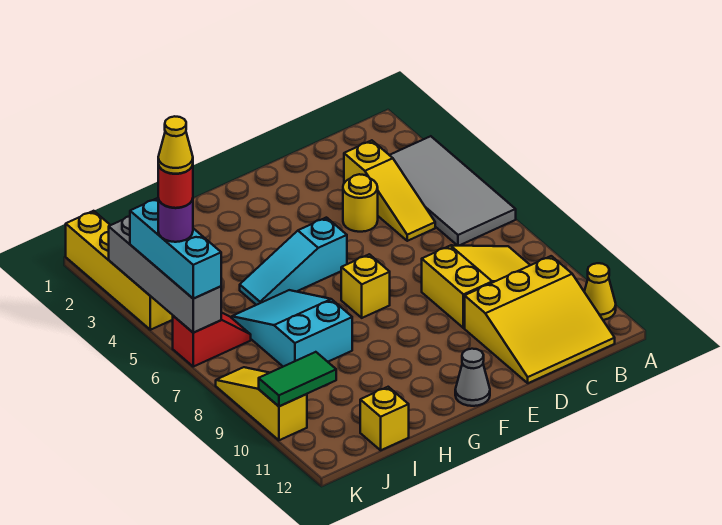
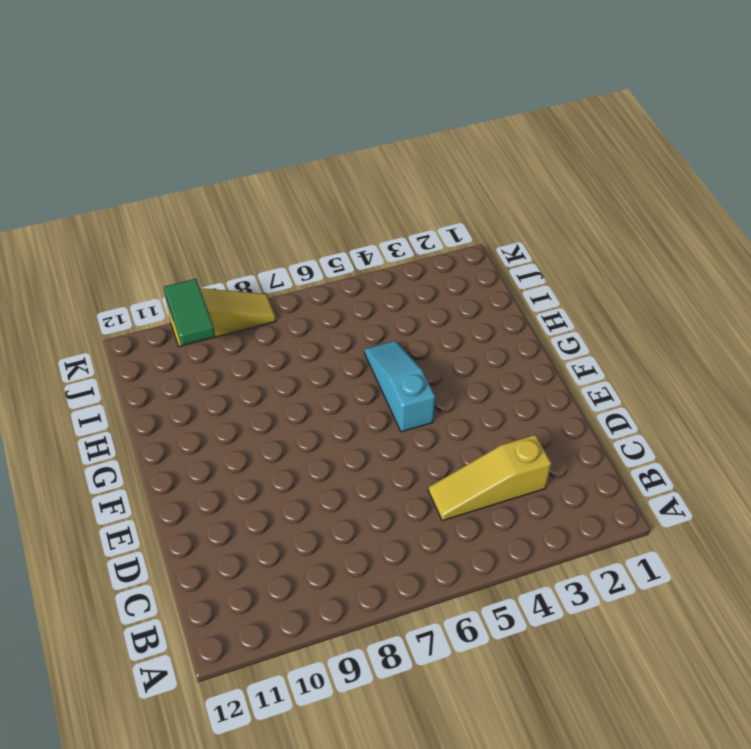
none -> grey 2x4 tile [390,136,516,246]
none -> yellow 1x1 cone [584,263,616,320]
none -> yellow 2x3 slope [422,245,530,328]

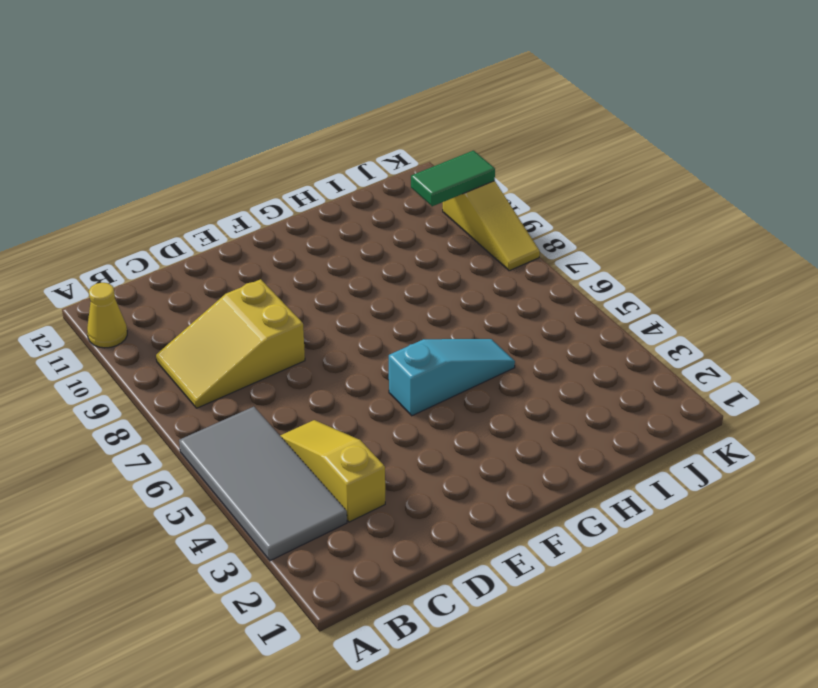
none -> yellow 3x3 slope [465,256,615,383]
none -> yellow 1x1 round brick [343,174,378,232]
none -> yellow 1x1 brick [341,254,390,318]

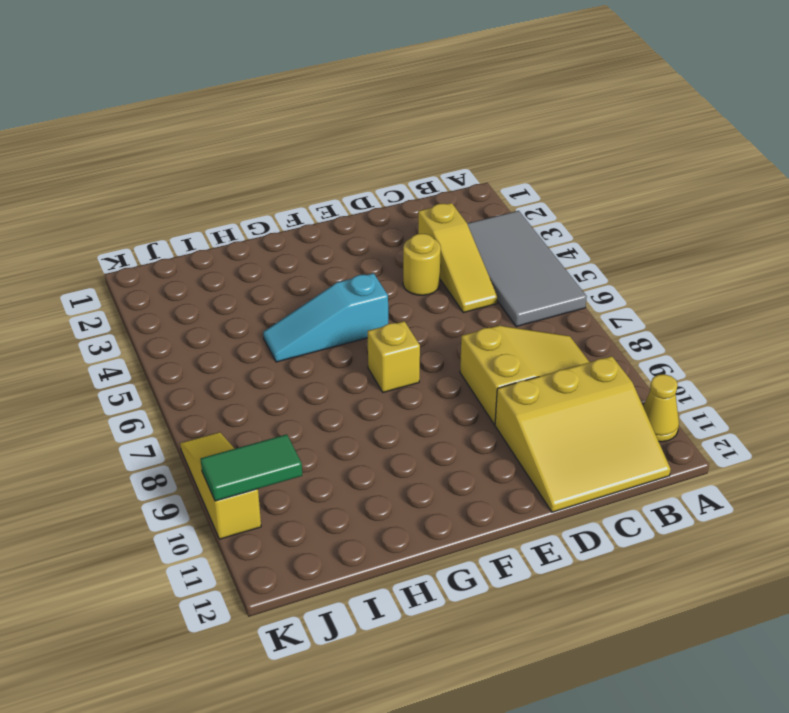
none -> grey 1x1 cone [455,349,490,406]
none -> cyan 2x3 slope [232,290,352,367]
none -> yellow 1x1 brick [360,387,409,450]

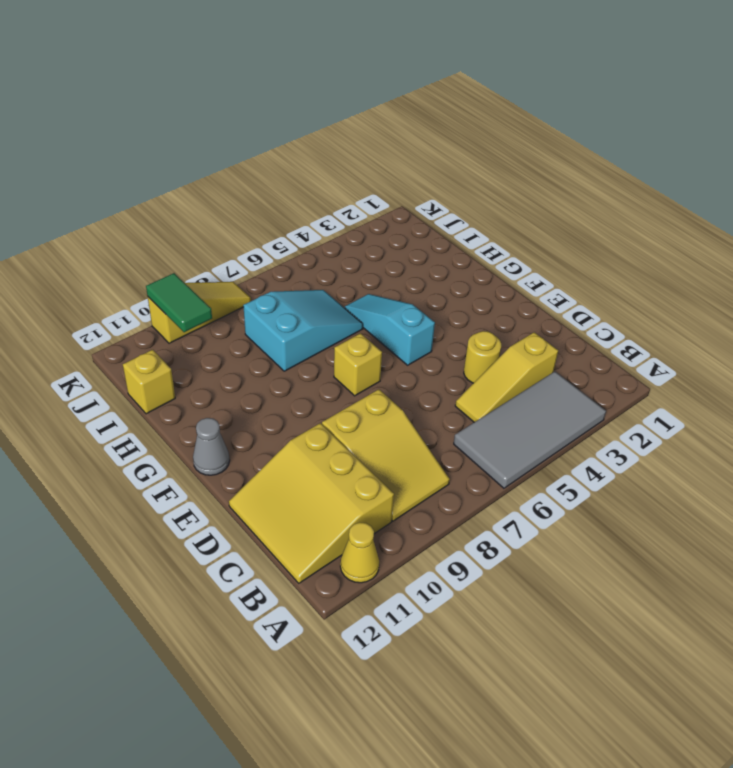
none -> red 1x2 slope [173,312,251,367]
none -> yellow 1x4 brick [66,211,173,330]
none -> grey 1x4 brick [109,216,221,333]

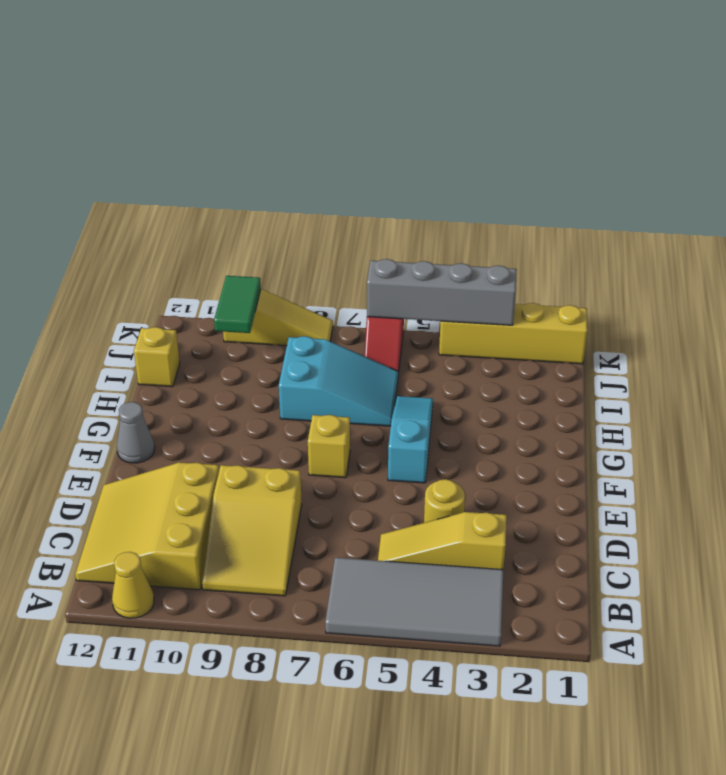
none -> cyan 1x3 brick [130,198,221,299]
none -> purple 1x1 round brick [158,199,193,242]
none -> red 1x1 round brick [158,165,193,208]

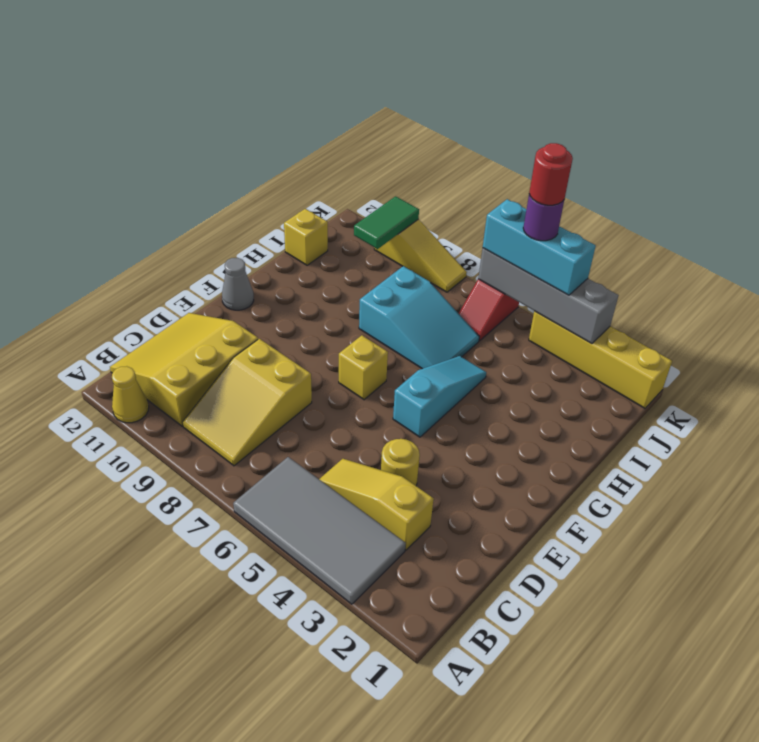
none -> yellow 1x1 cone [158,116,193,174]

